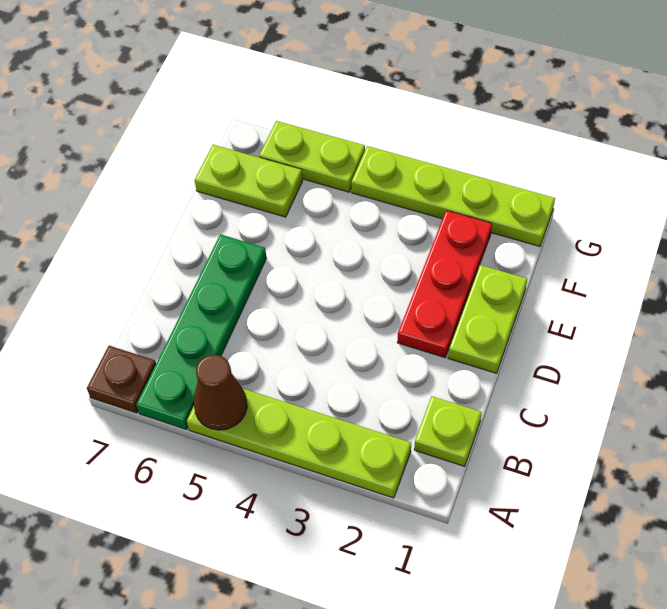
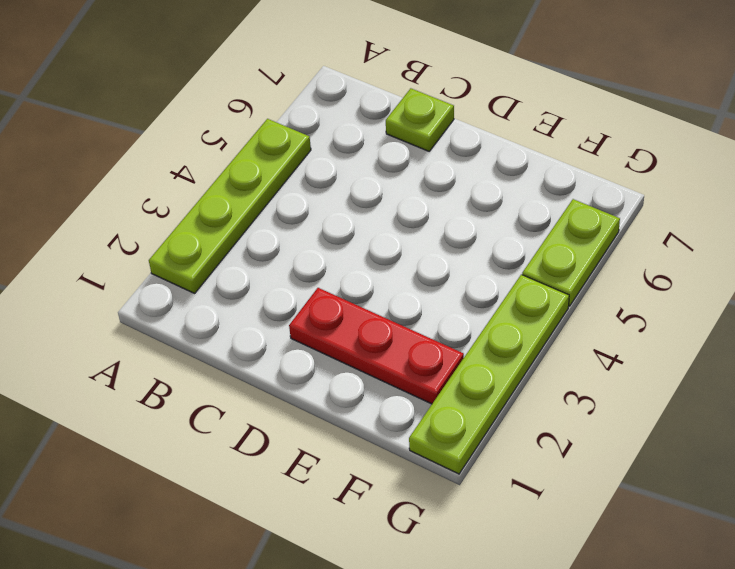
lime 1x1 plate [386,88,454,151] -> lime 1x1 plate moved to [414,396,482,466]
none -> green 1x4 plate [136,234,267,429]
none -> brown 1x1 plate [87,346,156,413]

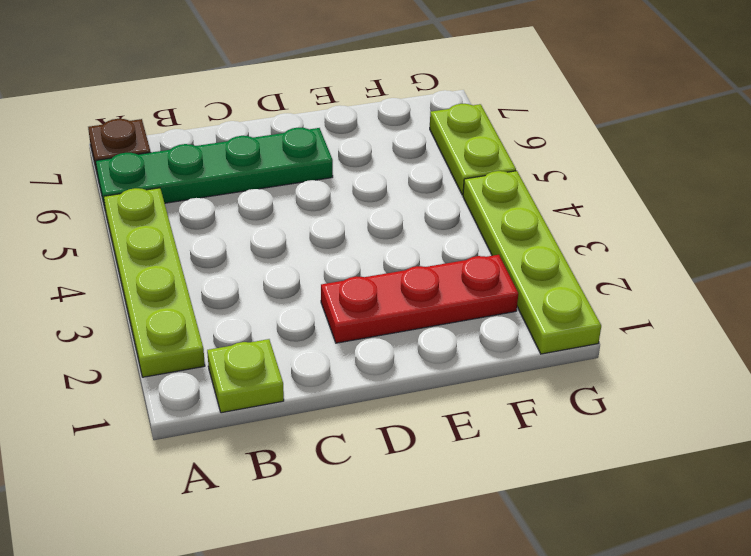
none -> lime 1x2 plate [448,265,527,373]
none -> lime 1x2 plate [195,145,303,217]

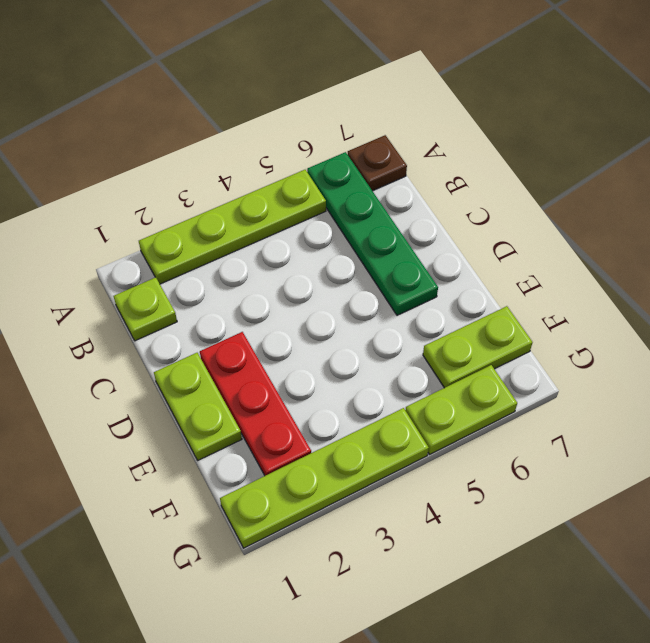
none -> brown 1x1 cone [194,355,247,430]

